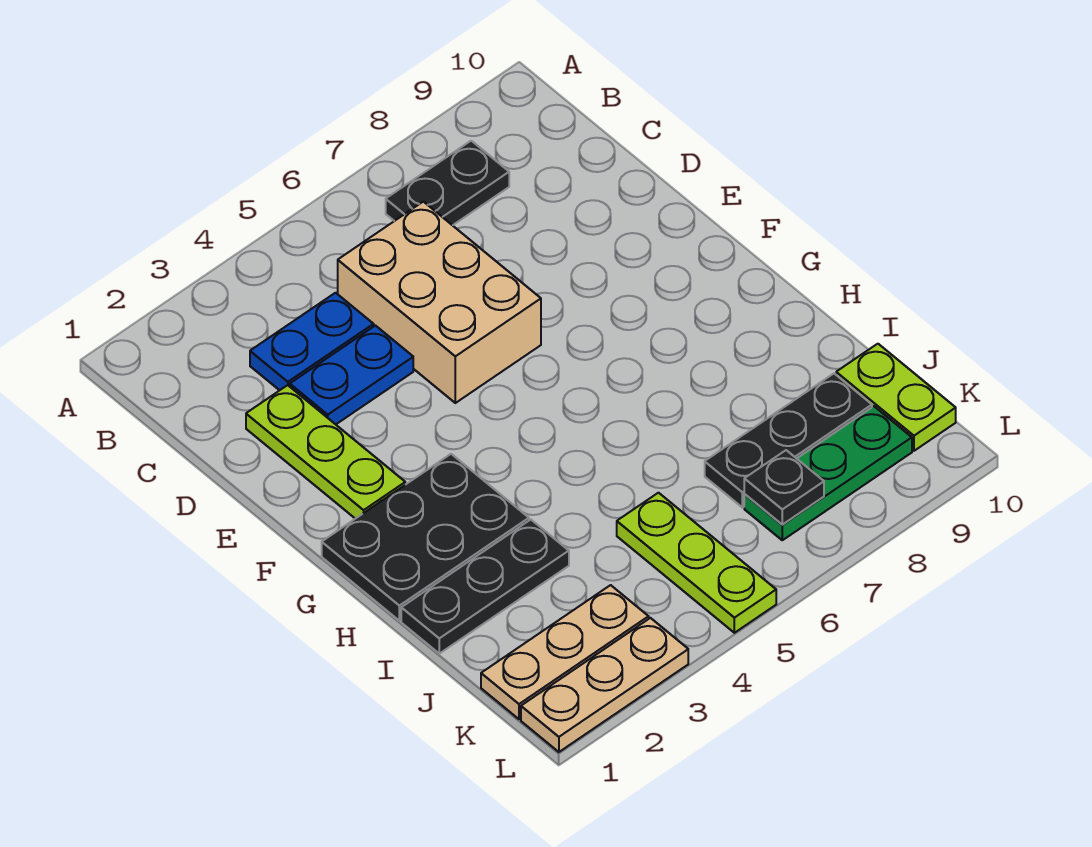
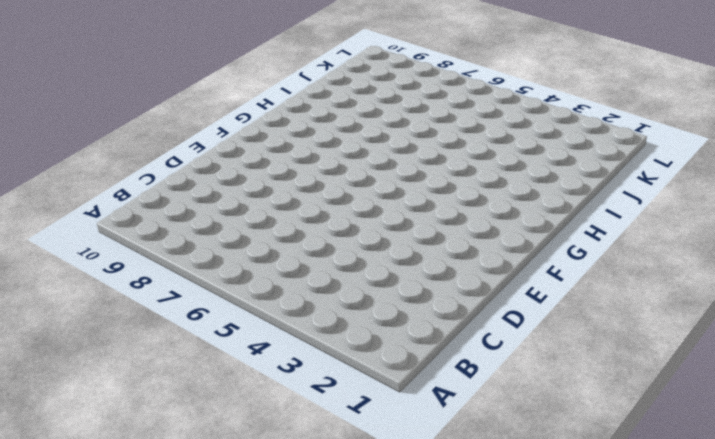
none -> black 1x2 plate [386,141,509,225]
none -> blue 1x2 plate [250,293,374,390]
none -> tan 2x3 brick [338,202,541,403]

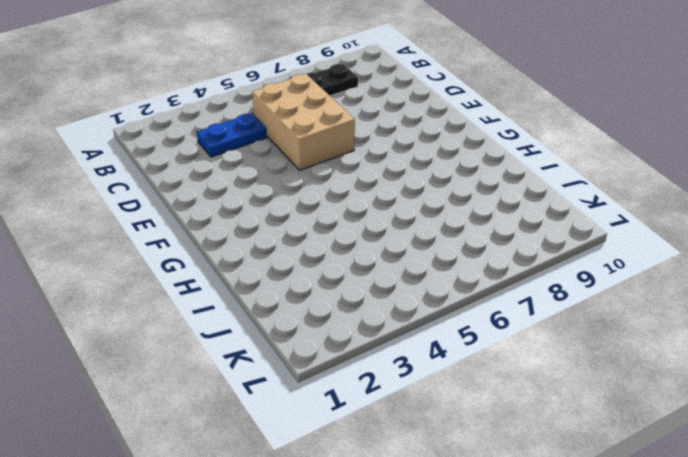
none -> lime 1x3 plate [246,385,405,519]
none -> blue 1x2 plate [290,326,413,424]
none -> black 2x3 plate [322,454,529,621]

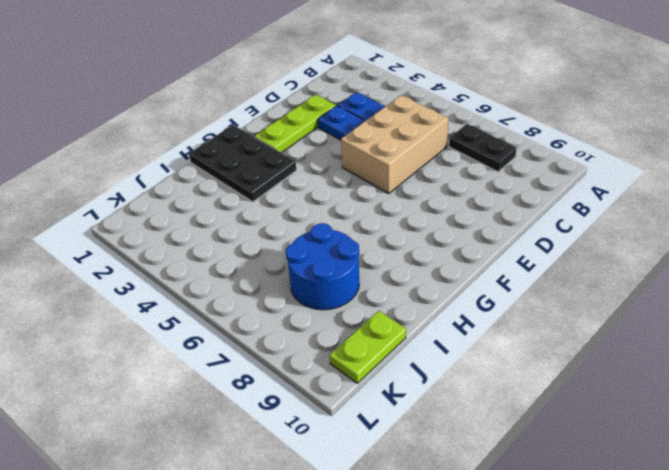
blue 2x2 round brick [286,223,359,310] -> black 1x3 plate [705,374,872,508]
none -> black 1x3 plate [401,520,569,654]
none -> lime 1x3 plate [617,493,776,633]
none -> tan 1x3 plate [481,585,649,719]

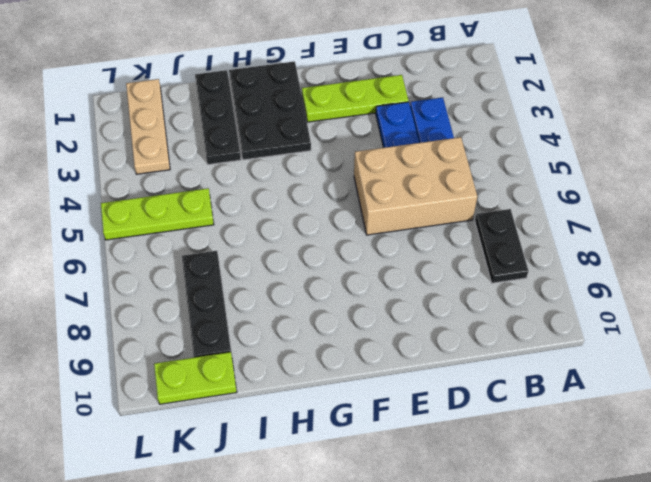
none -> green 1x3 plate [744,406,912,540]
none -> tan 1x3 plate [521,618,688,752]
none -> black 1x1 plate [744,450,824,525]

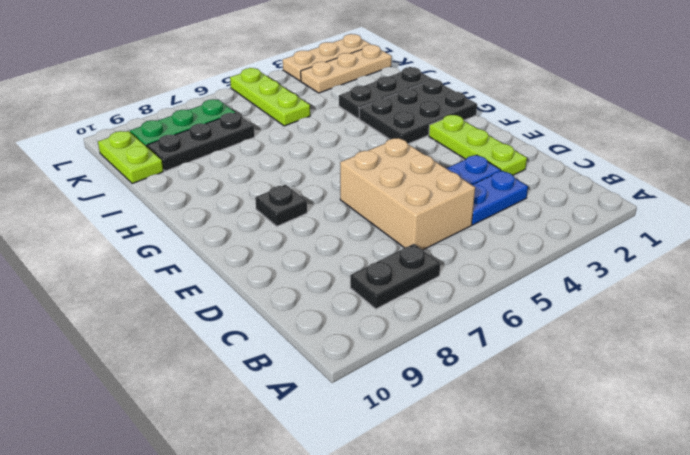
black 1x1 plate [255,185,307,226] -> black 1x1 plate moved to [744,450,824,525]

